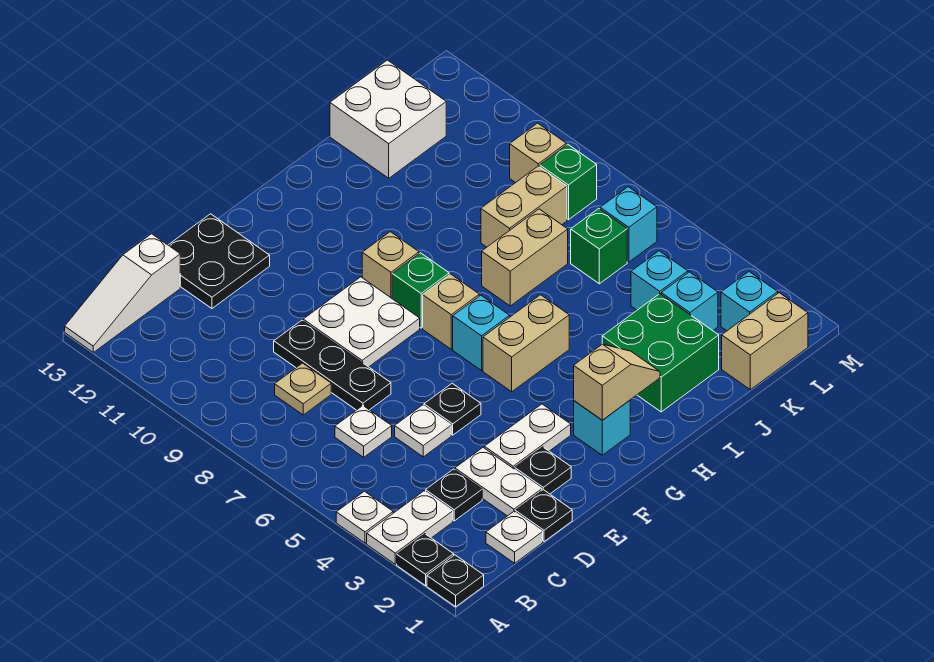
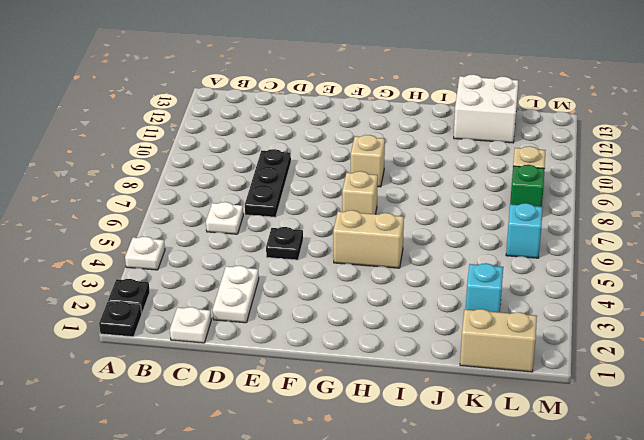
none -> white 1x2 plate [367,491,453,564]
none -> white 1x3 slope [65,234,180,352]
none -> black 1x1 plate [426,469,482,521]
none -> tan 1x1 plate [275,363,331,415]

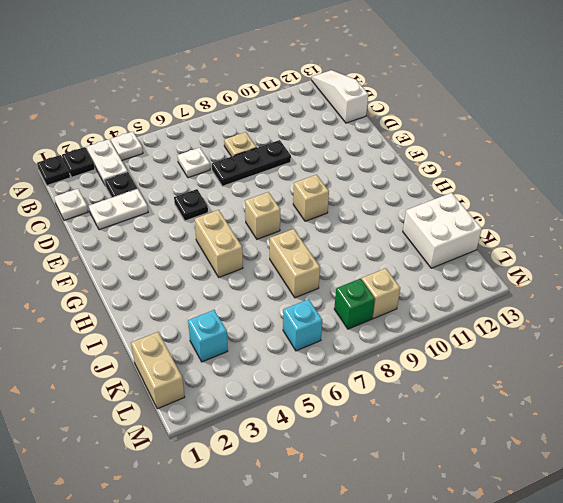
none -> black 1x1 plate [515,490,572,542]
none -> white 1x1 plate [395,405,451,457]
none -> black 2x2 plate [169,214,270,308]
none -> black 1x1 plate [515,447,571,494]

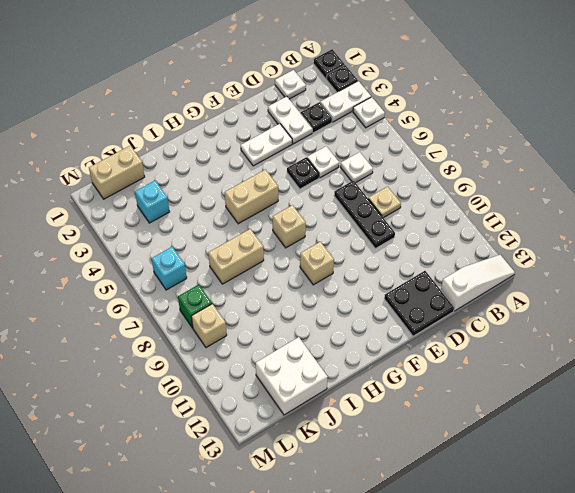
none -> black 1x1 plate [515,490,572,542]
none -> black 1x1 plate [515,447,571,494]
none -> white 2x2 plate [303,277,420,367]
none -> cyan 1x1 brick [574,400,630,455]

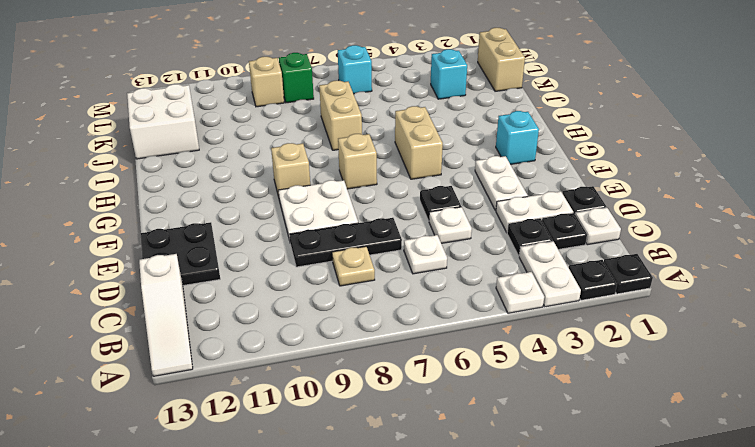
black 1x1 plate [542,213,587,250] -> black 1x1 plate moved to [515,447,571,494]
none -> cyan 1x1 brick [453,295,510,371]
none -> green 1x1 brick [392,253,449,328]
none -> green 2x2 brick [602,294,719,412]
none -> tan 1x2 brick [481,166,567,247]

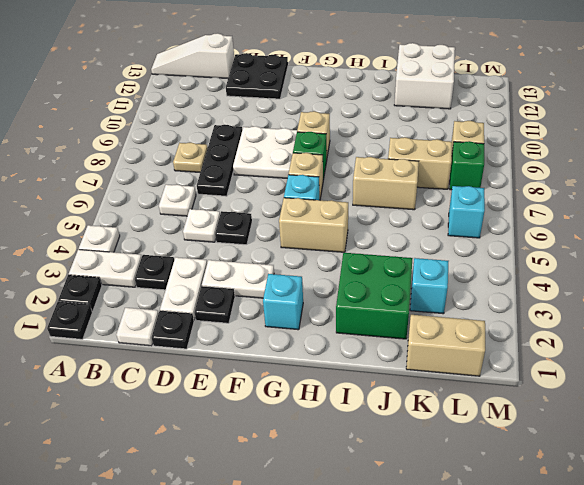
none -> cyan 1x1 brick [631,251,688,310]
none -> green 1x1 brick [571,208,627,284]
none -> cyan 1x1 brick [721,272,778,331]
none -> tan 1x2 slope [574,344,660,420]

